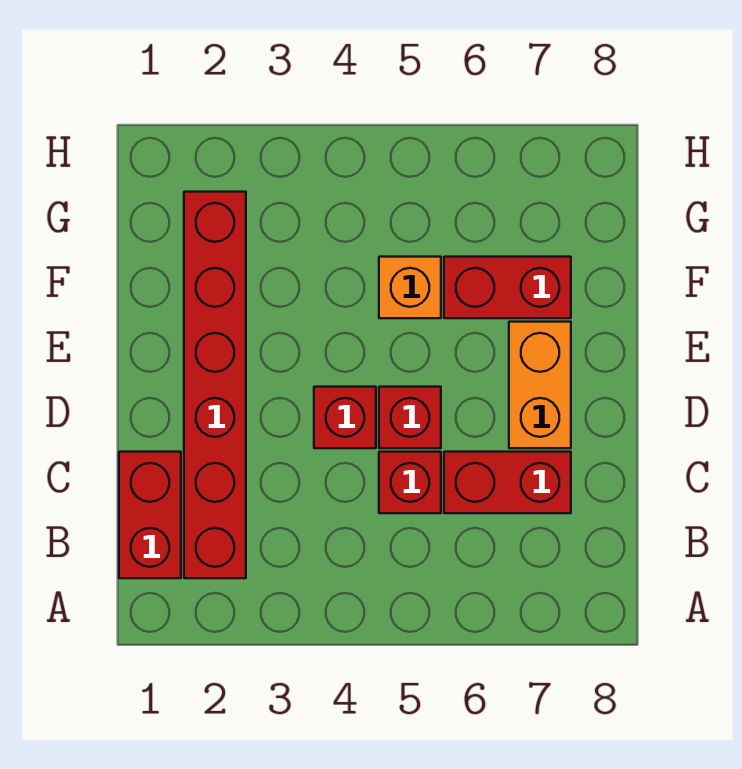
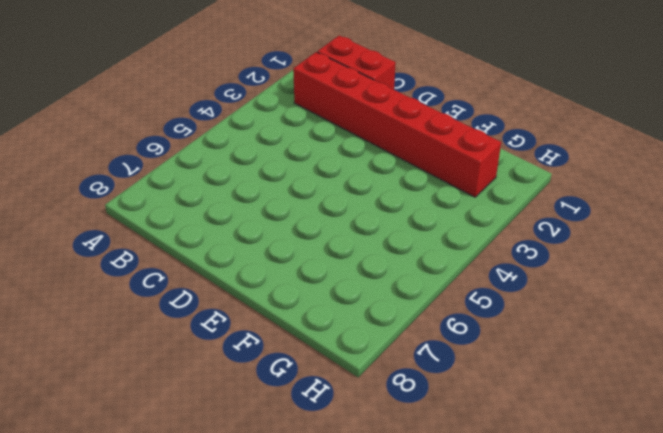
none -> red 1x1 brick [379,452,441,513]
none -> red 1x2 brick [444,452,571,513]

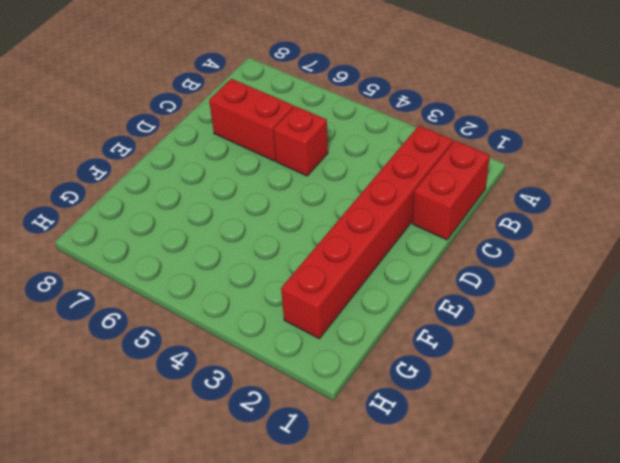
none -> red 1x1 brick [314,387,376,448]
none -> red 1x1 brick [379,387,441,448]

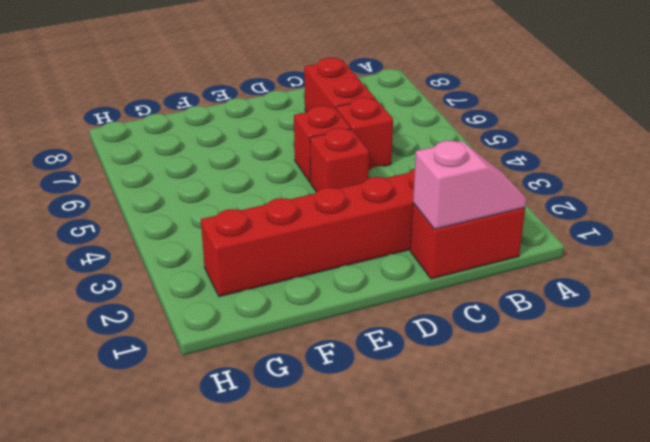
pink 1x2 slope [413,141,527,229] -> none
none -> orange 1x2 brick [509,322,571,448]
none -> orange 1x1 brick [379,257,441,318]

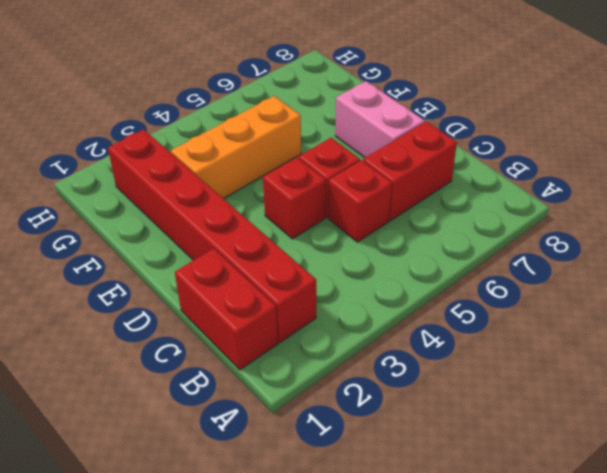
pink 1x2 brick [335,81,425,158] -> orange 1x2 brick [509,322,571,448]
orange 1x3 brick [171,96,301,199] -> orange 1x1 brick [379,257,441,318]
none -> red 1x2 brick [444,257,571,318]

